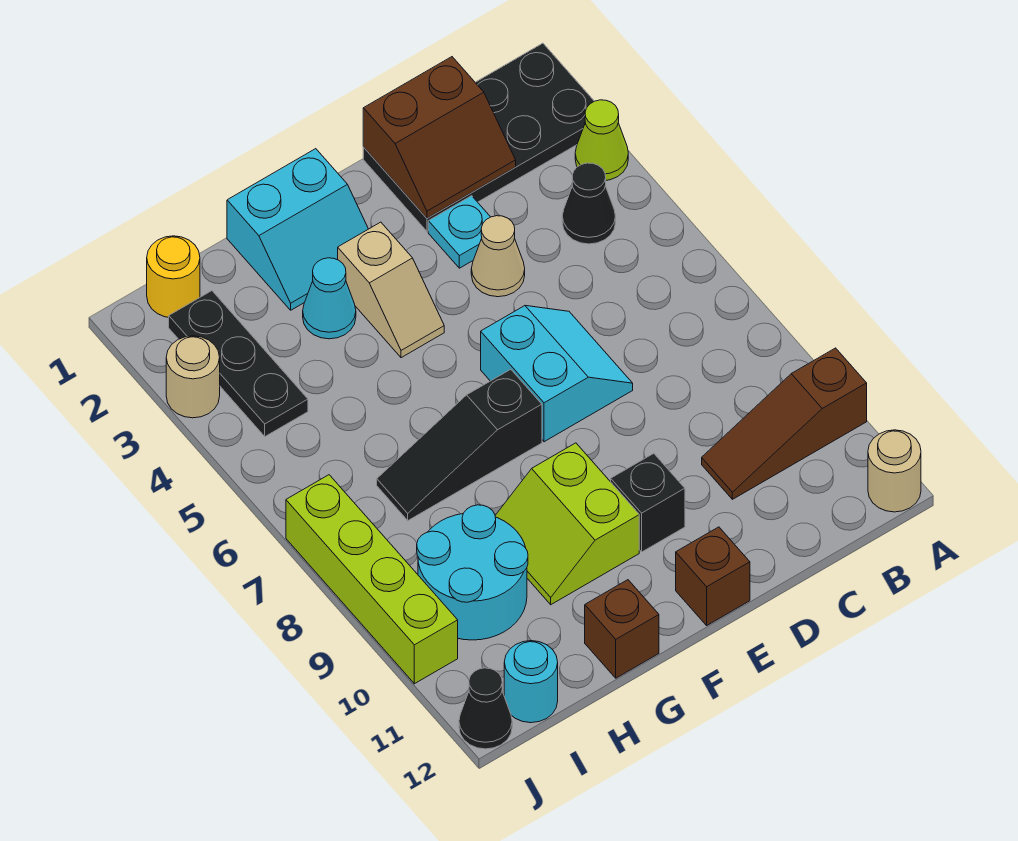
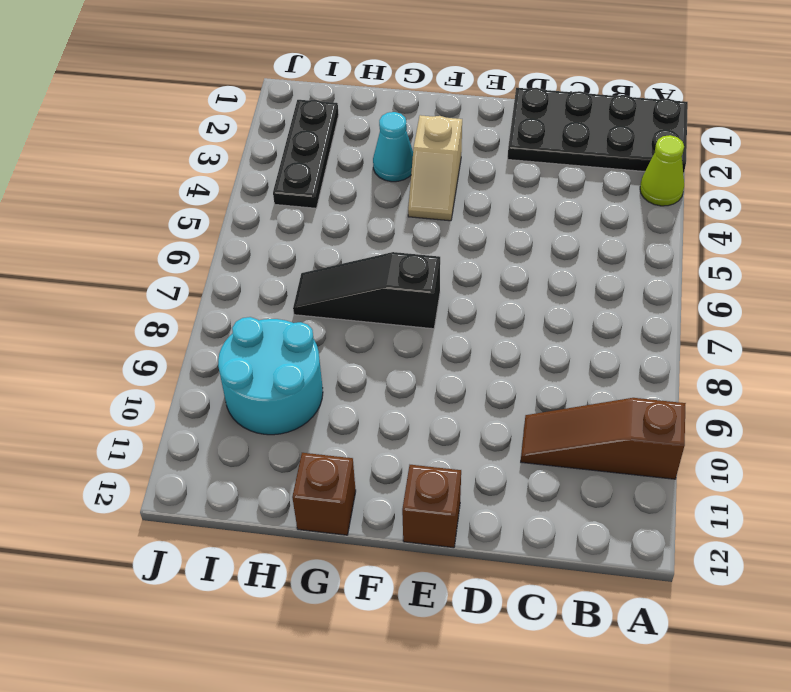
none -> tan 1x1 round brick [868,430,921,512]
none -> black 1x1 cone [562,163,616,244]
none -> cyan 1x1 plate [428,196,490,268]

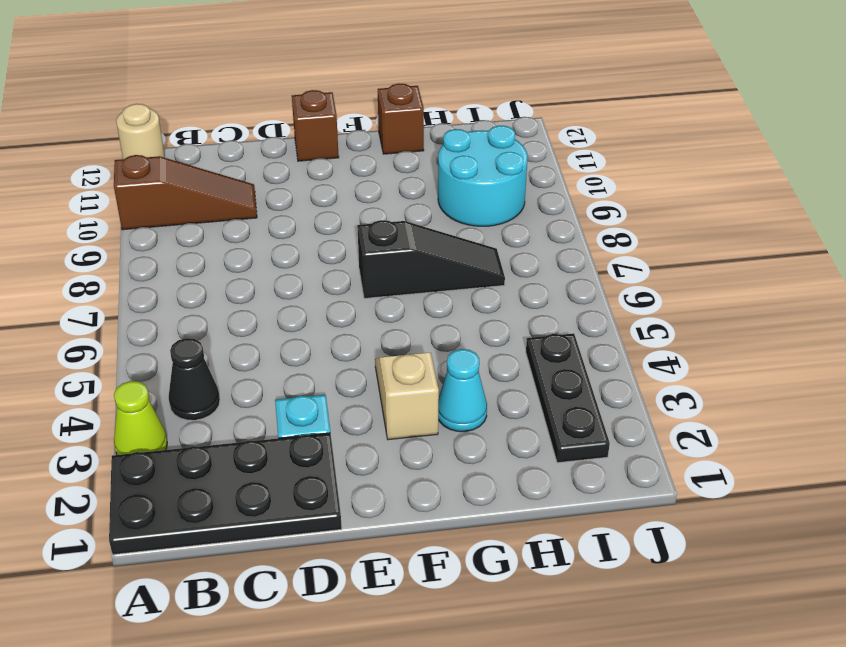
none -> tan 1x1 cone [471,216,525,297]
none -> cyan 2x2 slope [481,306,633,442]
none -> black 1x1 brick [611,453,685,552]

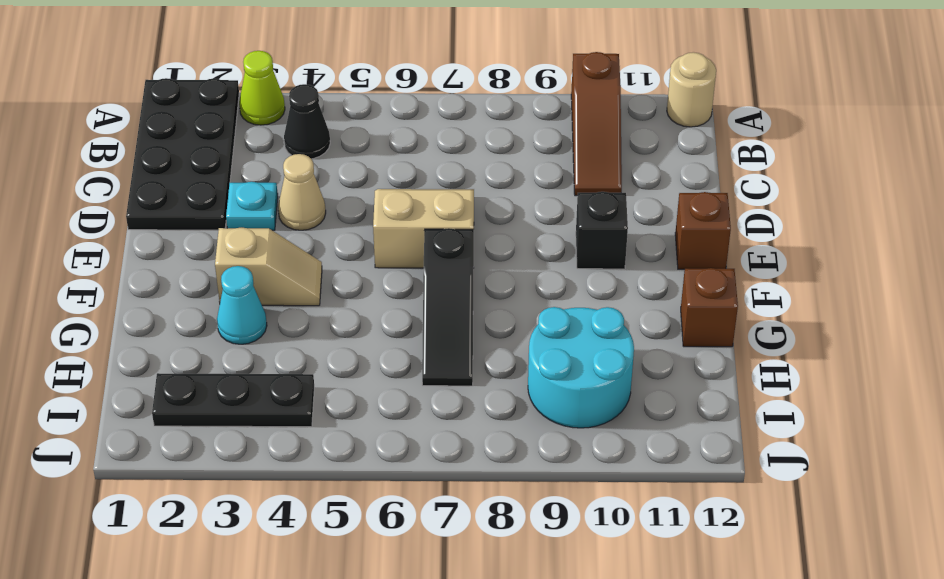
tan 2x2 slope [373,189,474,268] -> cyan 2x2 slope [481,306,633,442]
none -> cyan 2x2 slope [227,149,368,310]
none -> lime 2x2 slope [495,443,639,605]
none -> yellow 1x1 round brick [147,236,200,317]

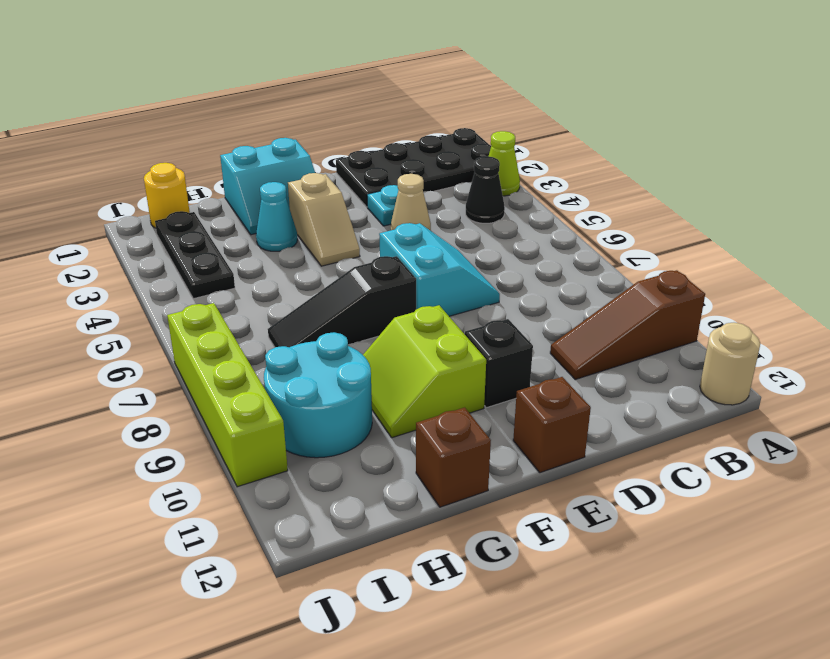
none -> cyan 1x1 round brick [504,641,558,723]
none -> tan 1x1 round brick [166,336,220,418]
none -> black 1x1 cone [459,668,512,749]

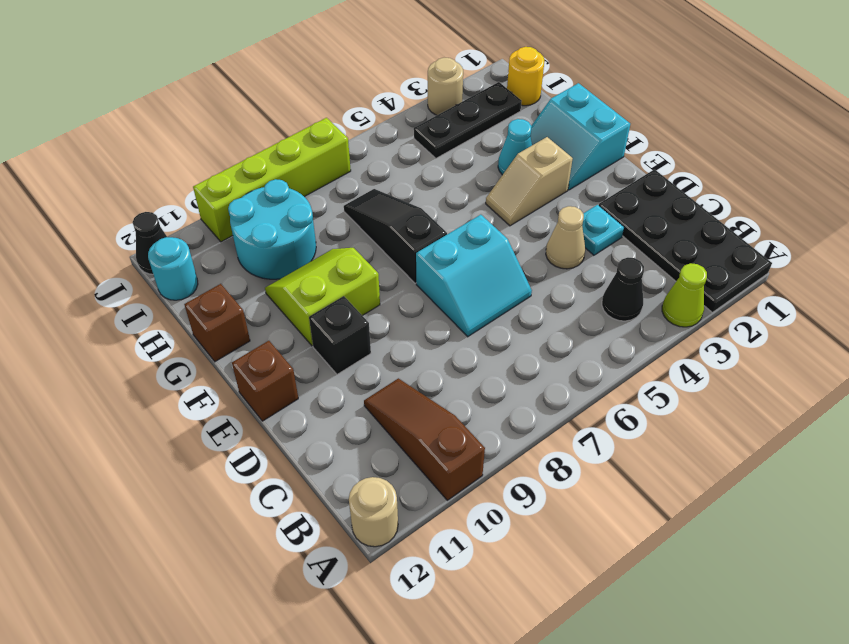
none -> brown 2x2 slope [363,57,516,218]

